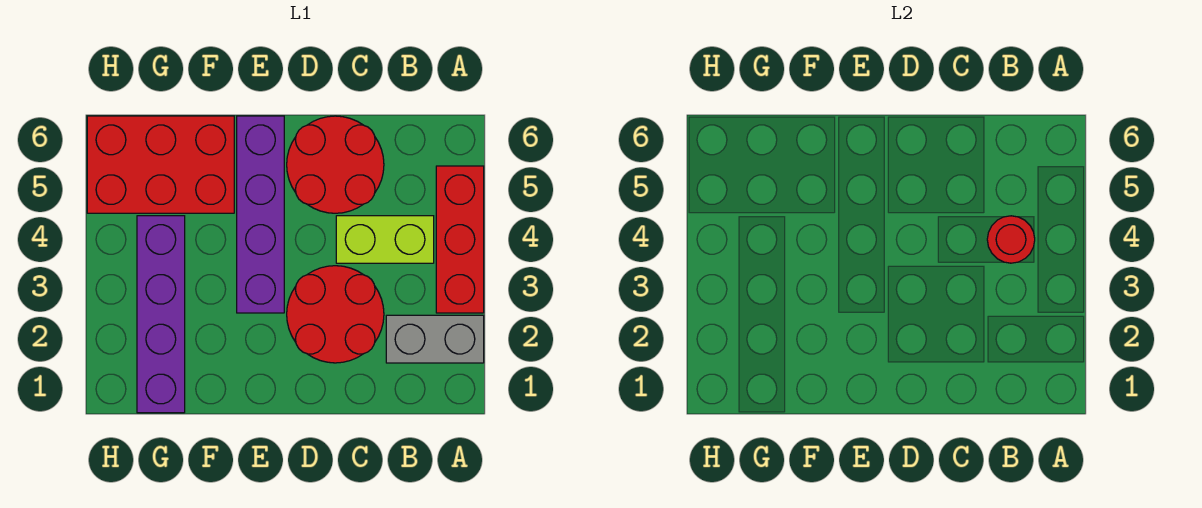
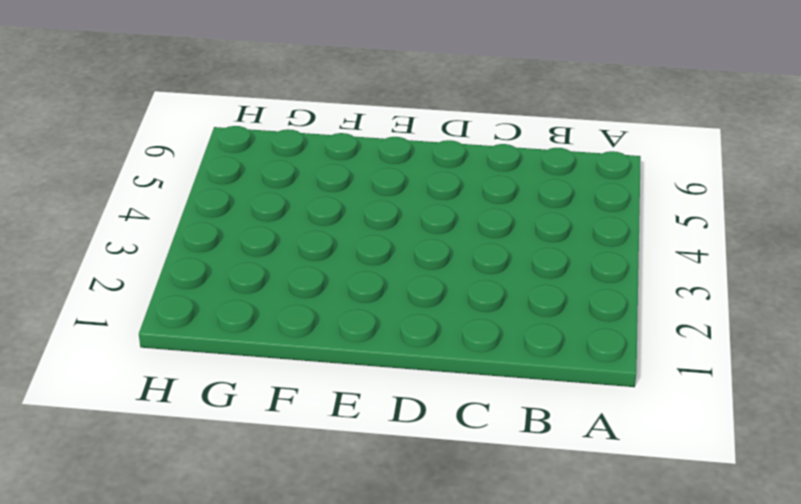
none -> grey 1x2 brick [386,315,484,363]
none -> red 1x3 brick [436,166,484,313]

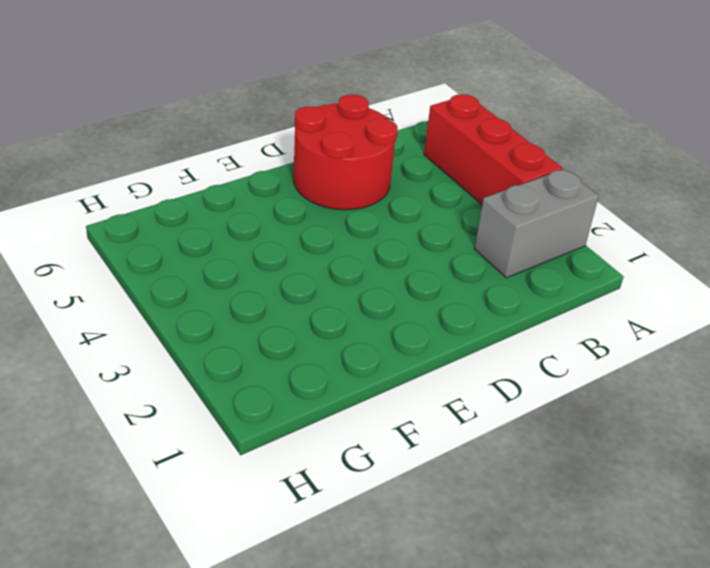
none -> lime 1x2 brick [336,216,434,263]
none -> red 2x2 round brick [287,266,384,363]

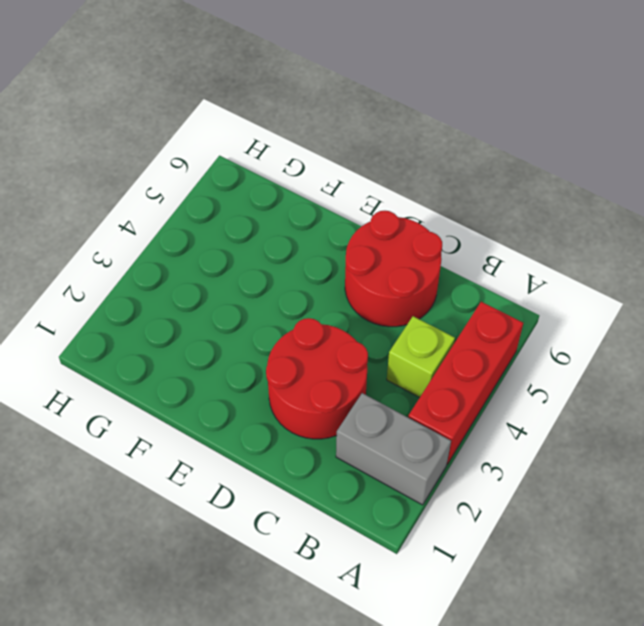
lime 1x1 brick [387,316,455,397] -> lime 1x2 brick [336,216,434,263]
none -> purple 1x4 brick [237,116,284,313]
none -> red 2x3 brick [87,116,234,213]

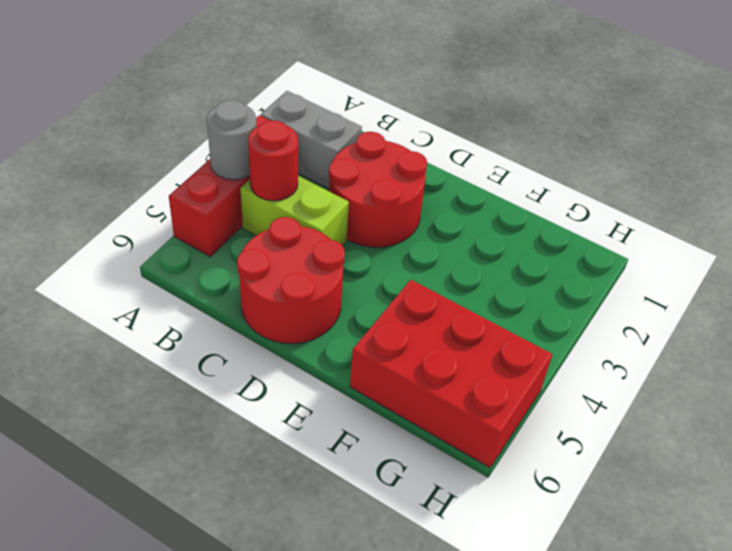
grey 1x1 round brick [207,100,256,180] -> none
none -> purple 1x4 brick [237,116,284,313]
none -> purple 1x4 brick [137,216,185,413]

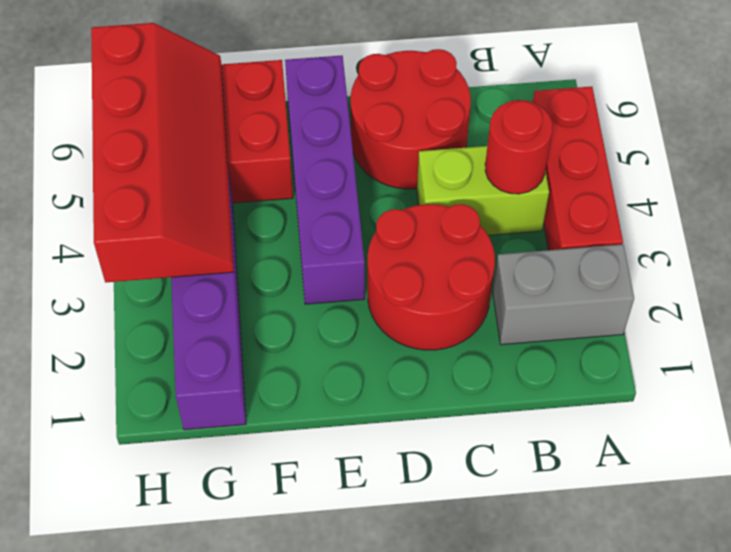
red 2x4 slope [91,23,234,283] -> none

